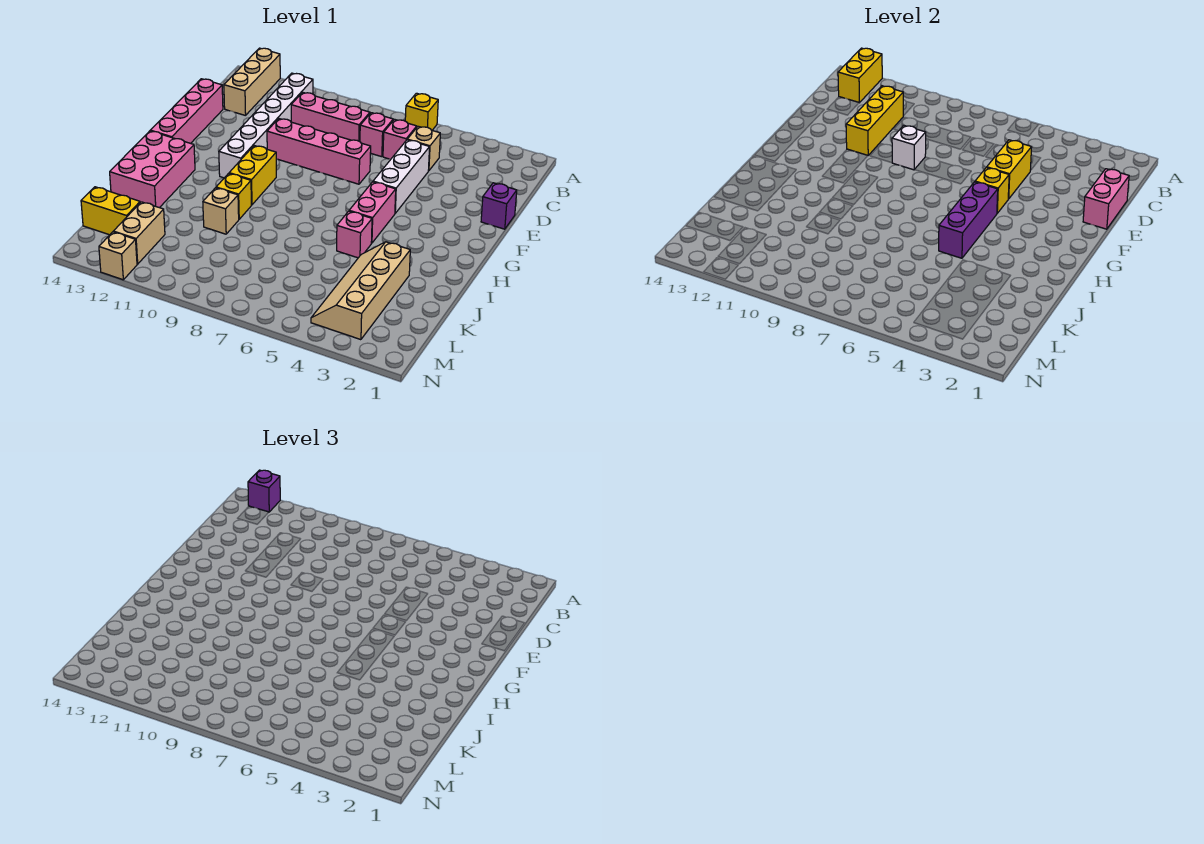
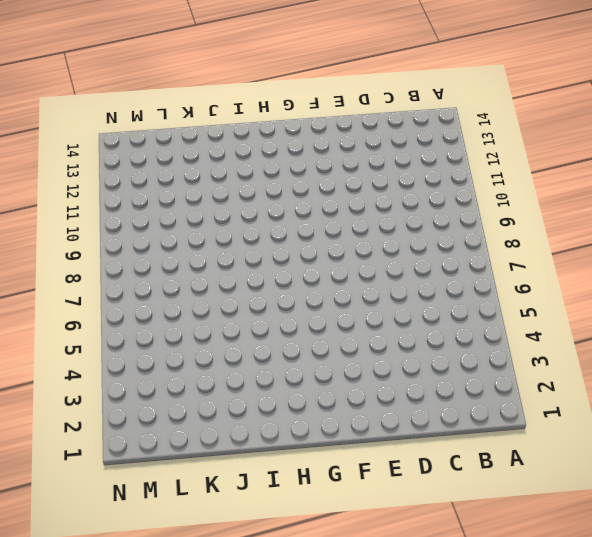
none -> yellow 1x1 brick [405,93,438,130]
none -> tan 1x3 brick [224,48,280,116]
none -> white 1x6 brick [219,73,313,178]

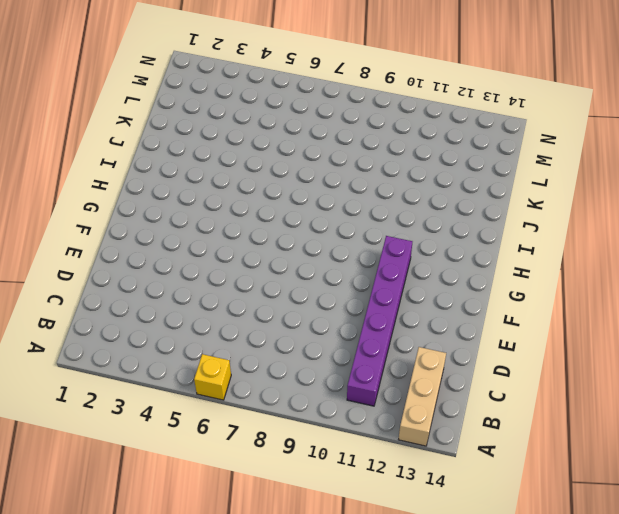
purple 1x6 brick [347,236,412,406] -> white 1x6 brick [219,73,313,178]
none -> tan 1x1 brick [407,126,440,171]
none -> pink 1x1 brick [383,119,417,159]
none -> pink 1x1 brick [360,113,393,157]

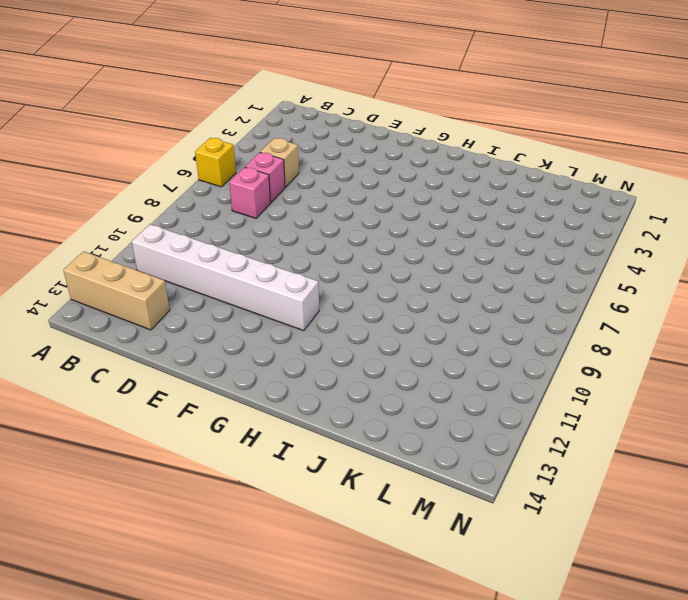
none -> pink 1x3 brick [291,92,370,142]
none -> white 1x3 brick [373,140,430,213]
none -> pink 1x4 brick [151,79,223,143]

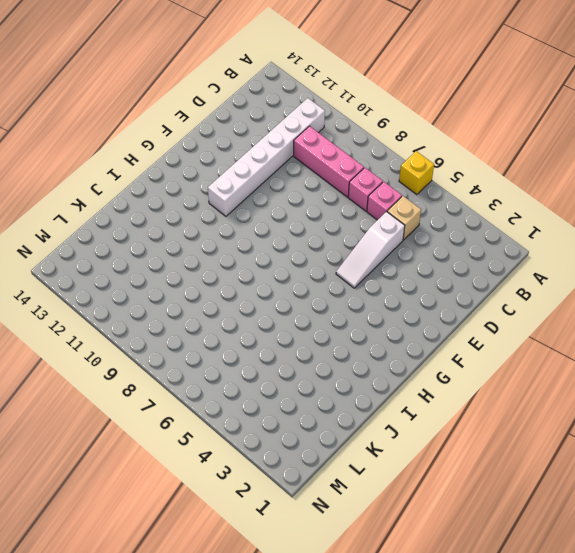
white 1x3 slope [336,211,405,288] -> white 1x3 brick [373,140,430,213]
none -> tan 1x3 brick [224,48,280,116]
none -> pink 1x4 brick [151,79,223,143]
none -> purple 1x1 brick [481,183,517,229]

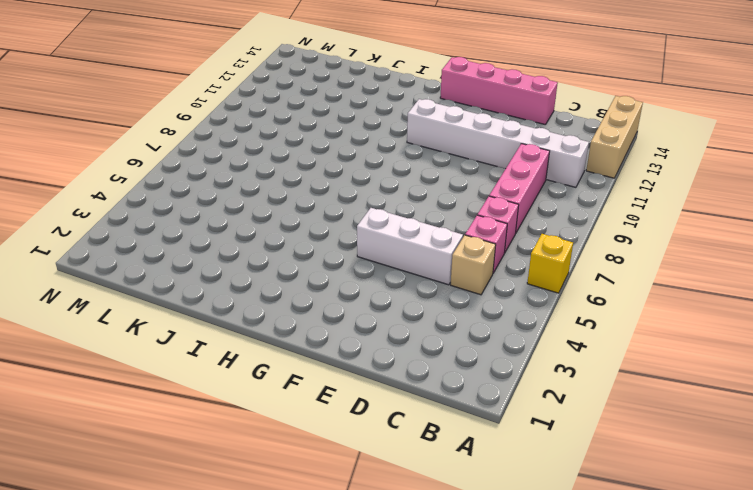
tan 1x3 brick [586,96,643,178] -> tan 1x3 brick turned to [224,48,280,116]
none -> purple 1x1 brick [481,183,517,229]
none -> pink 1x4 brick [267,119,371,184]
none -> pink 1x2 brick [349,182,396,243]

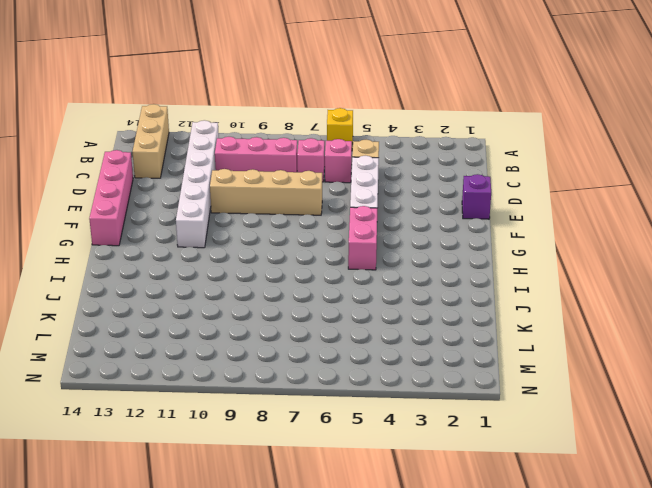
tan 1x4 brick [210,169,322,215] -> pink 1x4 brick [267,119,371,184]
none -> yellow 1x2 brick [229,146,276,205]
none -> pink 2x3 brick [110,131,195,208]
none -> pink 1x1 brick [337,211,372,258]

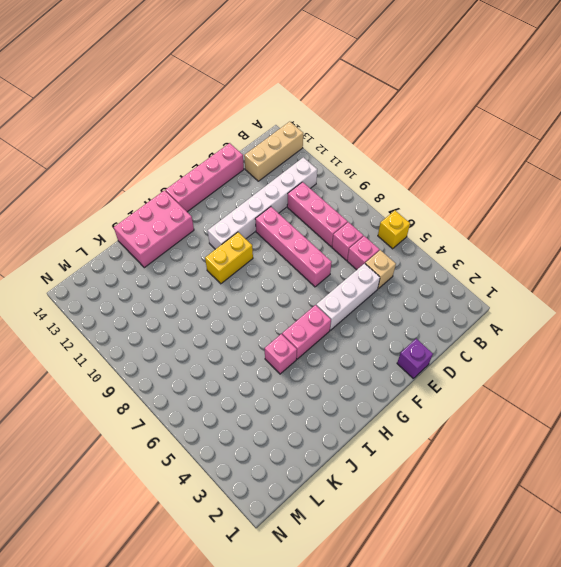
none -> yellow 1x1 brick [216,173,251,219]
none -> tan 2x4 slope [311,242,410,340]
none -> tan 1x1 brick [203,188,239,234]

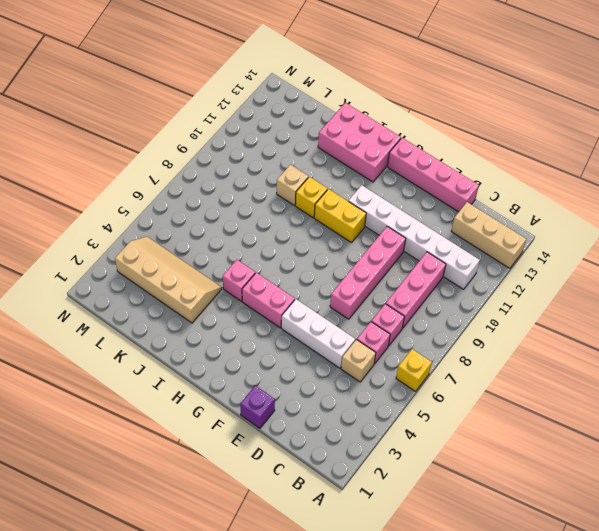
none -> tan 1x2 brick [113,202,165,264]
none -> yellow 1x2 brick [81,187,140,235]
none -> tan 1x1 brick [99,232,137,280]

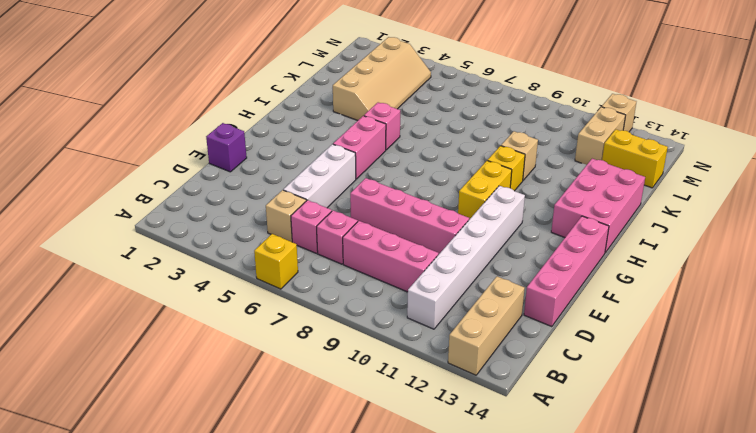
none -> yellow 1x2 brick [838,48,882,103]
none -> yellow 1x3 brick [846,86,903,155]
none -> pink 1x2 brick [1083,169,1129,229]

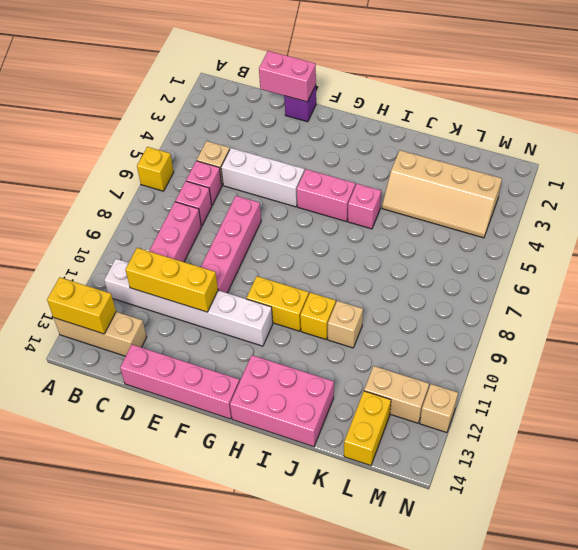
none -> yellow 1x2 brick [987,140,1032,199]
none -> white 1x1 brick [892,125,926,170]
none -> yellow 1x1 brick [975,168,1009,213]

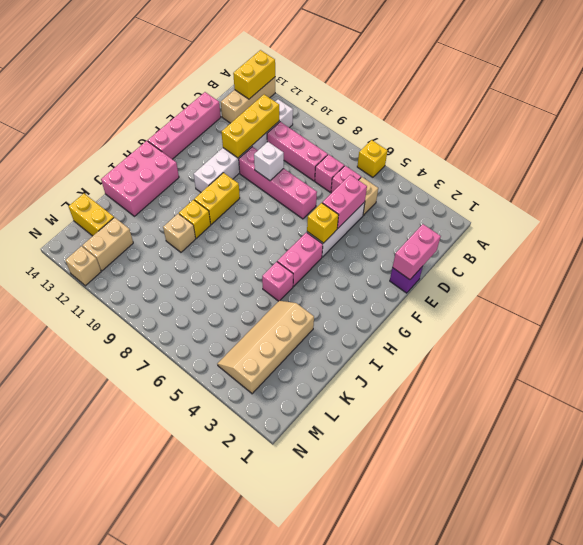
pink 1x2 brick [322,175,367,229] -> yellow 1x2 brick [987,140,1032,199]
none -> purple 1x3 brick [939,182,998,258]
none -> purple 1x1 brick [248,470,280,512]

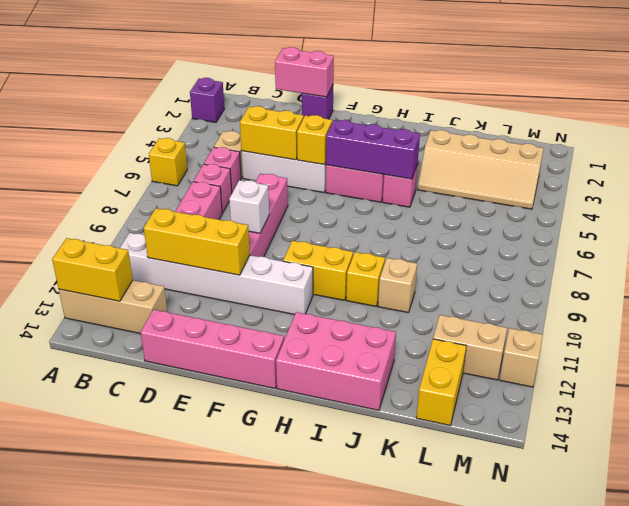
purple 1x1 brick [190,78,224,122] -> purple 1x1 brick moved to [248,470,280,512]

